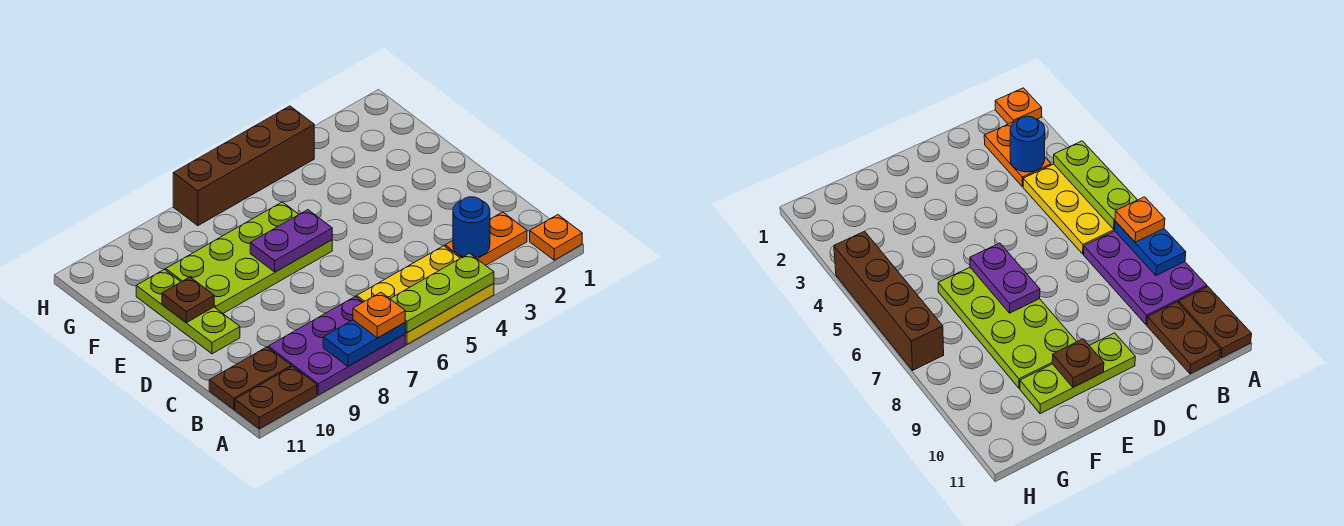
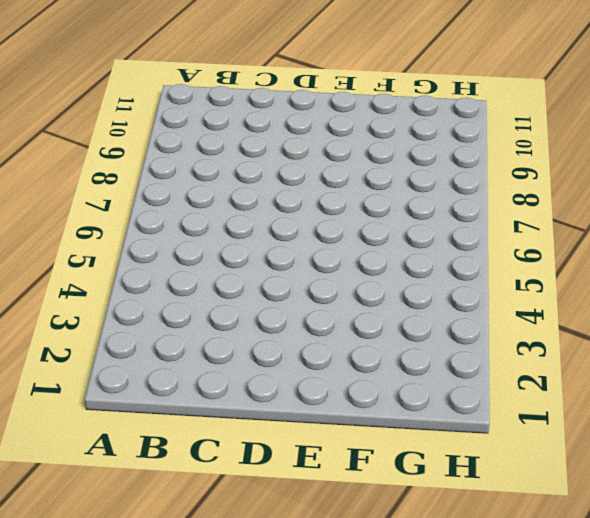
none -> orange 1x1 plate [530,215,582,260]
none -> yellow 2x3 plate [357,246,494,344]
none -> purple 2x3 plate [268,296,405,395]

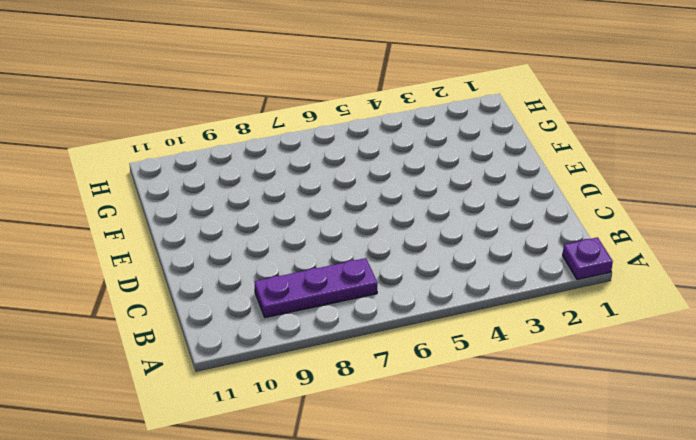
purple 1x1 plate [563,237,613,280] -> orange 1x1 plate [530,215,582,260]
purple 1x3 plate [254,258,378,318] -> purple 2x3 plate [268,296,405,395]
none -> yellow 2x3 plate [357,246,494,344]
none -> brown 1x2 plate [235,366,317,429]
none -> orange 1x2 plate [445,212,527,265]

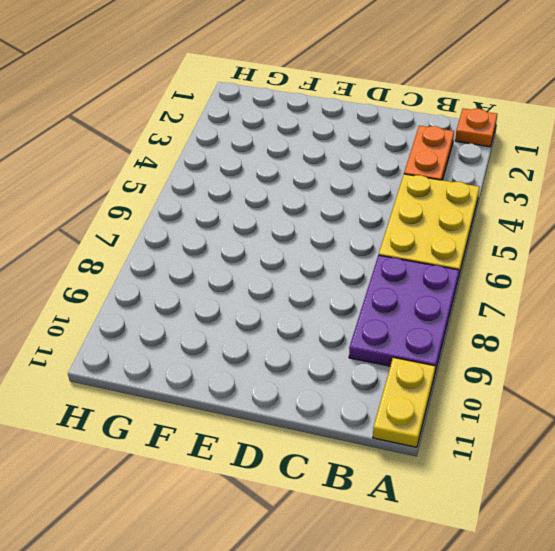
yellow 1x2 plate [373,358,435,447] -> brown 1x2 plate [235,366,317,429]
none -> brown 1x2 plate [209,347,291,409]
none -> lime 1x3 plate [136,269,240,354]
none -> lime 2x4 plate [166,202,332,313]

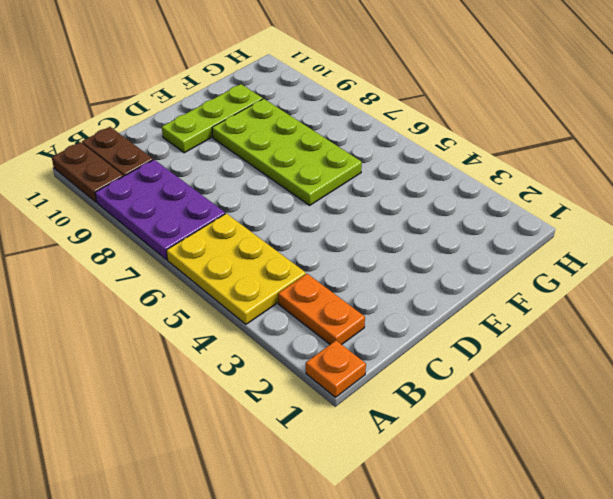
none -> brown 1x4 brick [173,106,314,226]
none -> lime 1x3 plate [390,253,494,333]
none -> blue 1x2 plate [323,320,405,366]

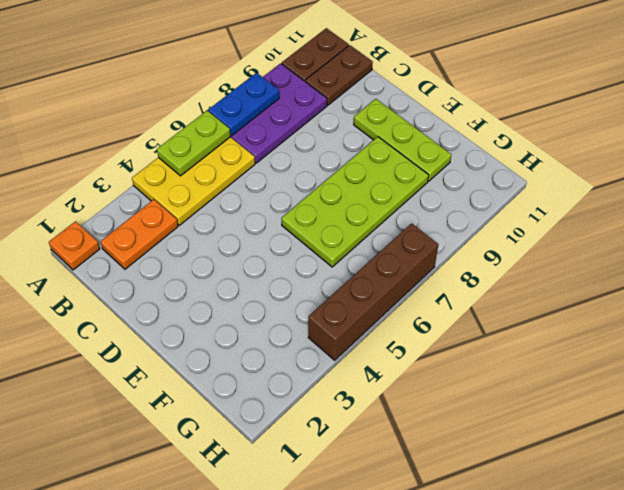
lime 1x2 plate [157,111,230,176] -> lime 1x3 plate [390,253,494,333]
none -> blue 1x1 round brick [453,197,490,257]
none -> purple 1x2 plate [250,210,332,272]
none -> brown 1x1 plate [162,277,214,323]

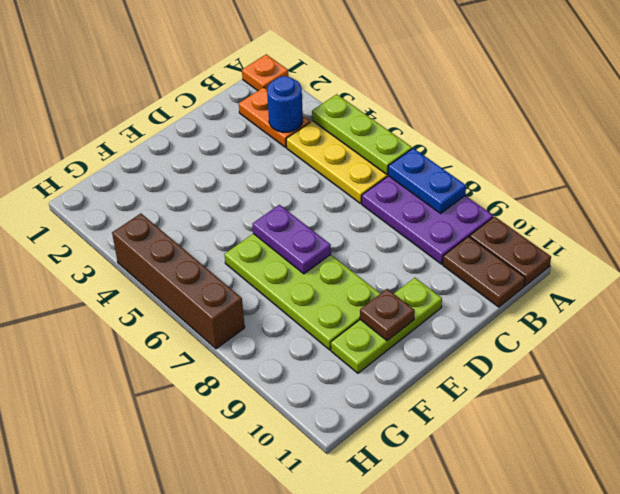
none -> orange 1x1 plate [353,292,405,338]

